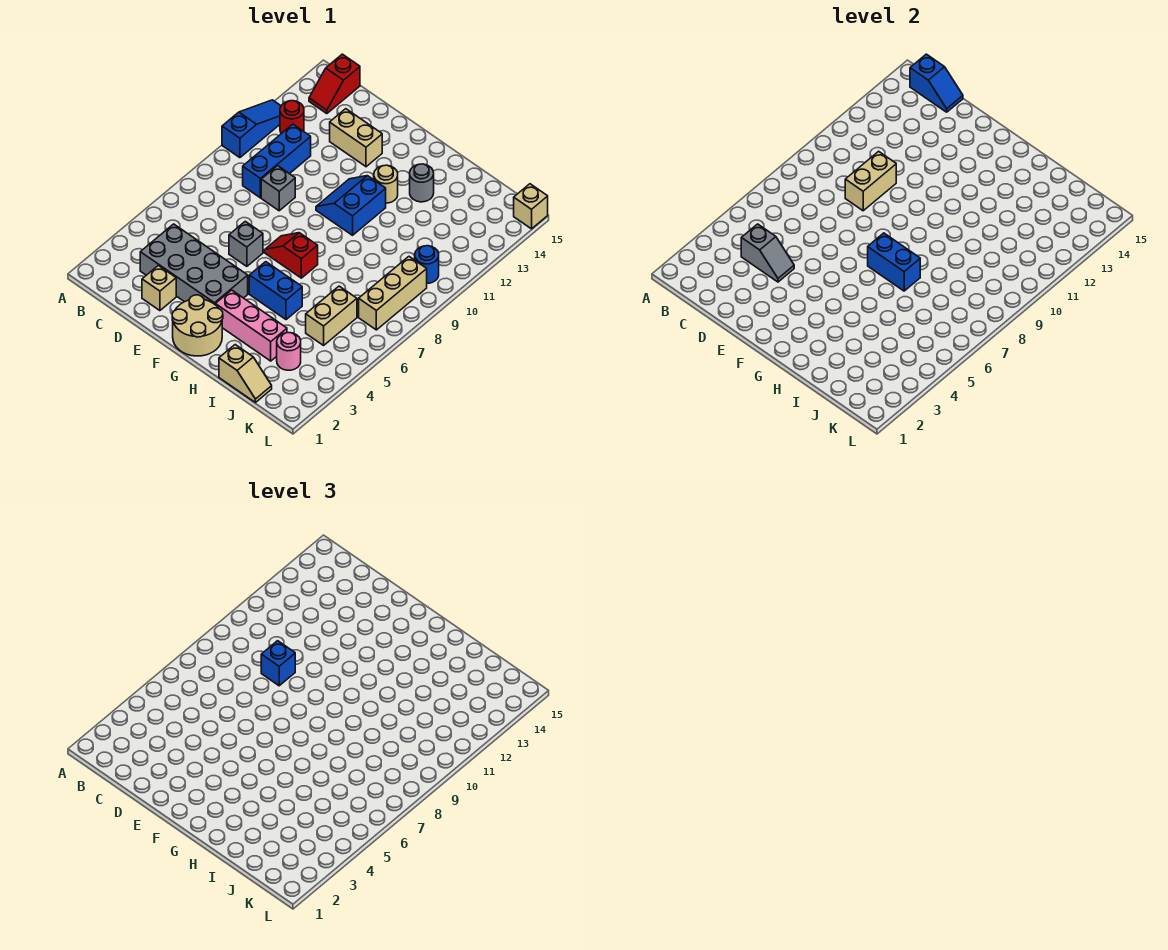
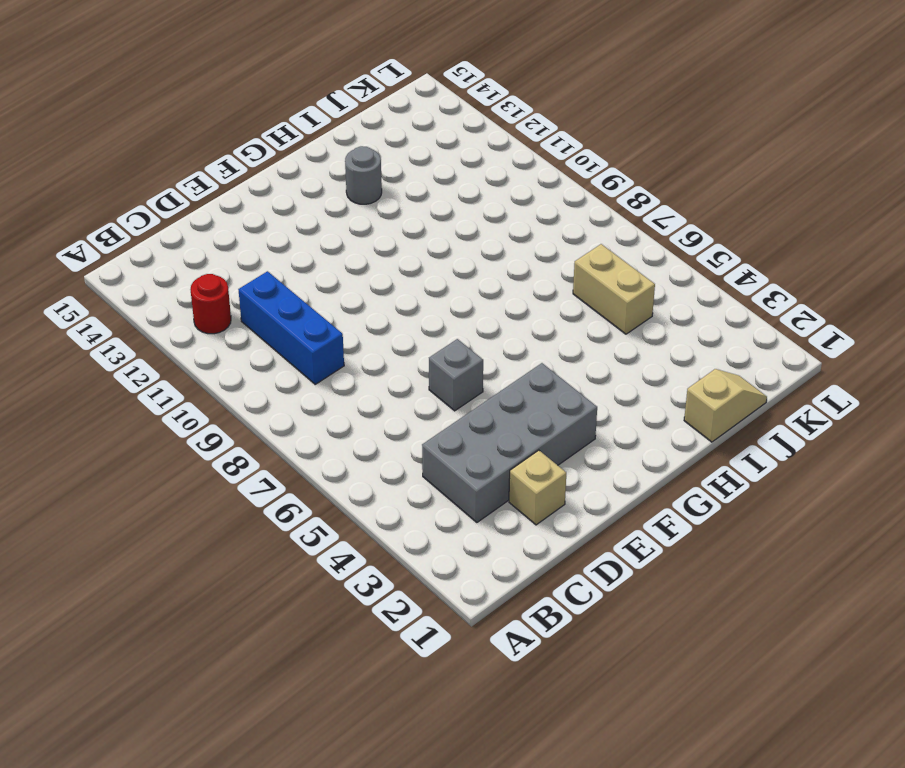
none -> blue 1x3 slope [222,100,281,158]
none -> red 1x2 slope [309,54,360,114]
none -> grey 1x1 brick [261,166,295,211]

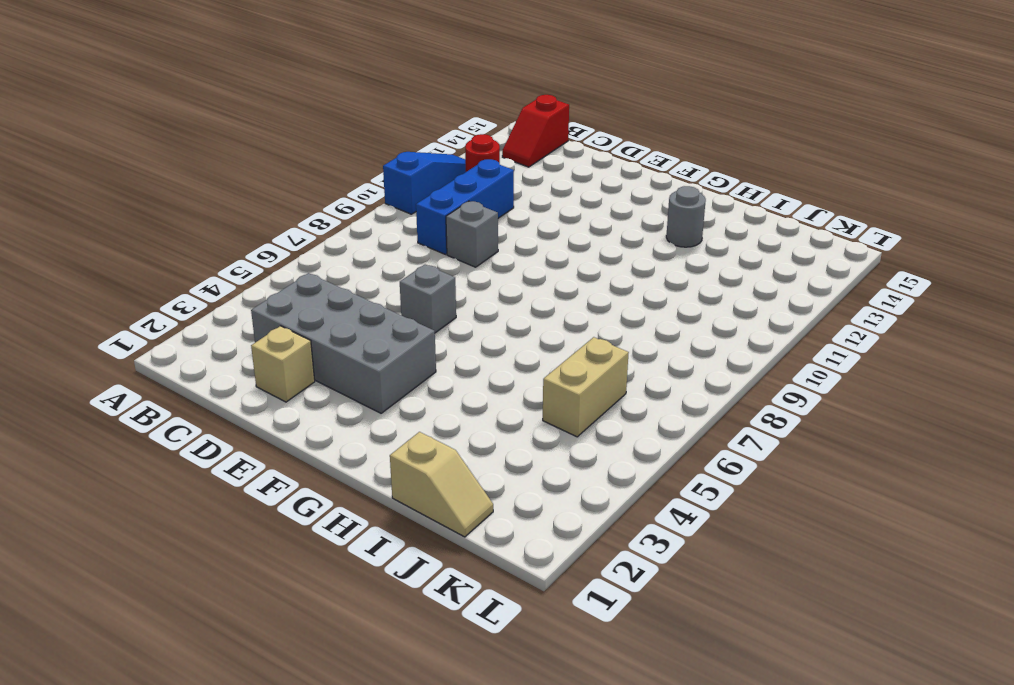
none -> tan 1x2 brick [330,109,382,167]
none -> tan 2x2 round brick [172,295,223,356]
none -> red 1x2 slope [265,233,318,278]

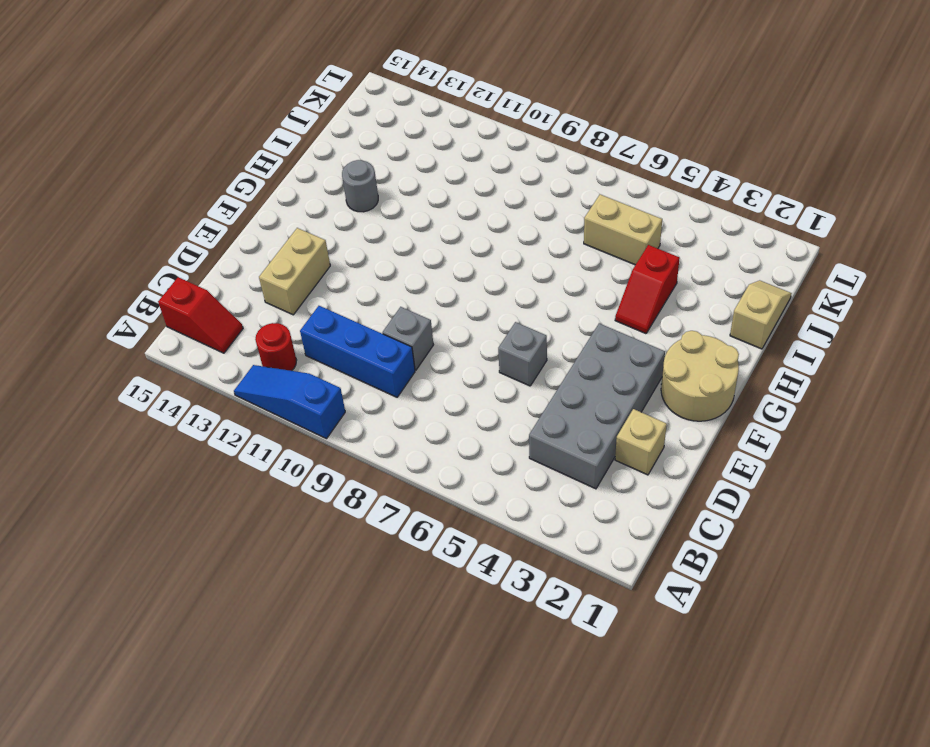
red 1x2 slope [615,245,680,334] -> red 1x2 slope moved to [265,233,318,278]
none -> blue 2x2 slope [316,176,386,235]
none -> pink 1x3 brick [215,290,287,361]
none -> blue 1x2 brick [249,262,302,320]

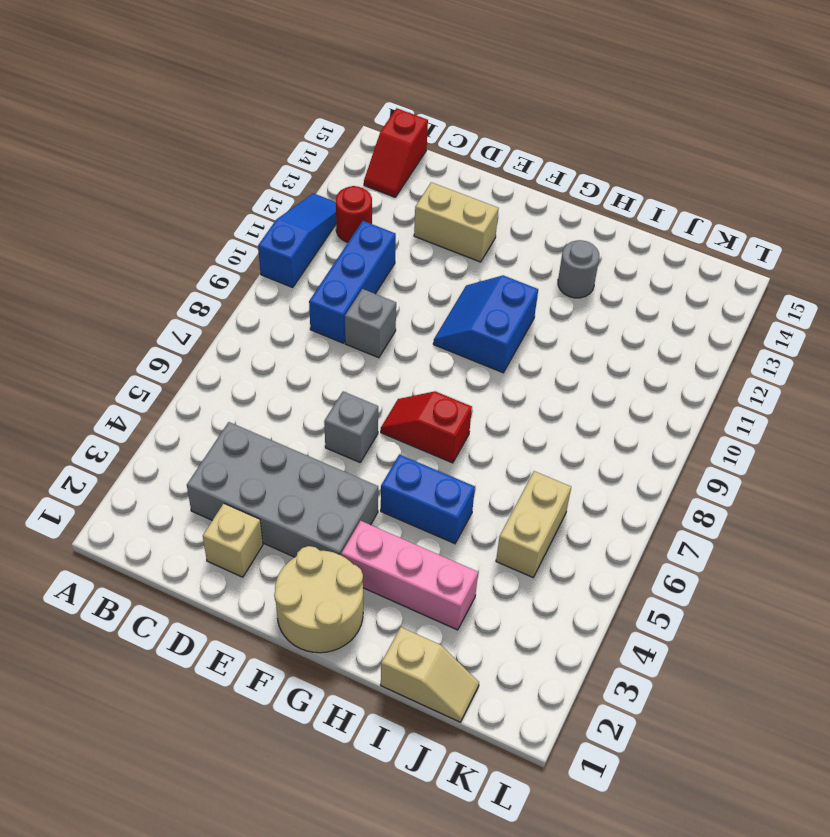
none -> tan 1x1 round brick [374,165,398,203]
none -> pink 1x1 round brick [277,333,301,370]
none -> tan 1x3 brick [359,257,427,330]

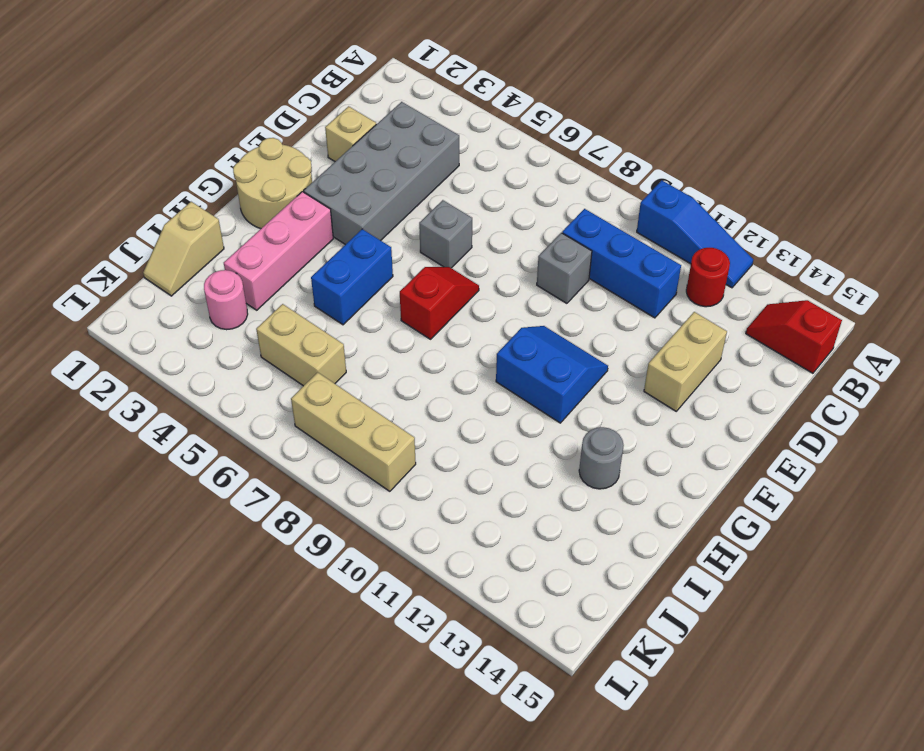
none -> tan 1x1 round brick [374,165,398,203]
none -> blue 1x1 round brick [415,246,439,283]
none -> tan 1x1 brick [514,184,548,229]

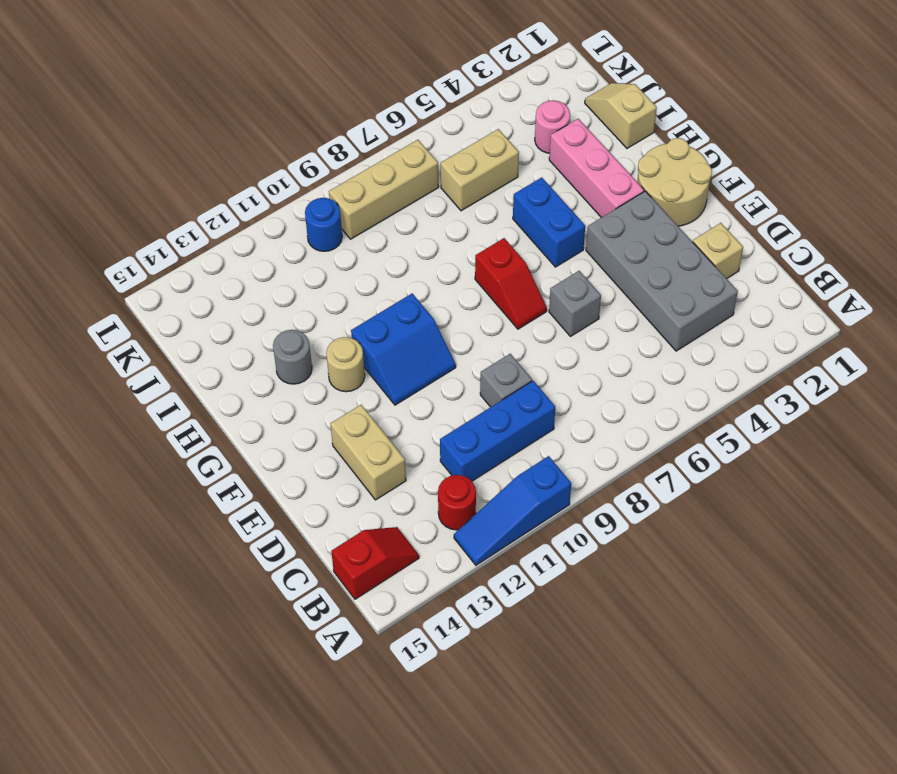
none -> tan 1x1 brick [514,184,548,229]
none -> blue 1x2 slope [910,54,963,112]
none -> grey 1x2 slope [741,224,794,282]

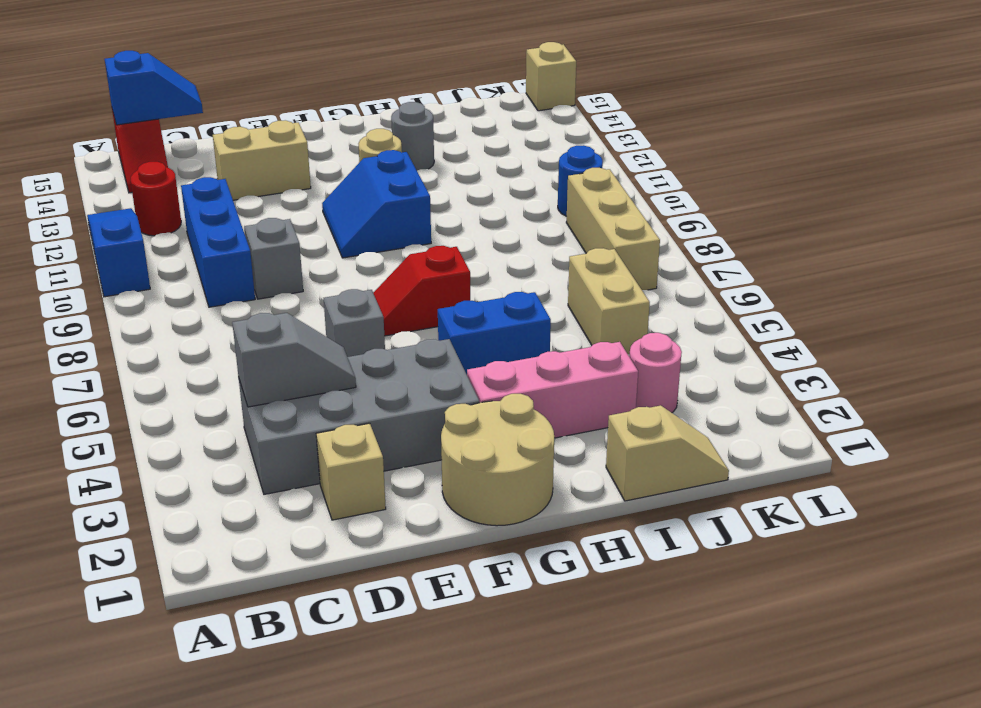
none -> tan 1x2 brick [845,151,896,211]
none -> blue 1x2 brick [868,233,920,291]
none -> blue 1x1 brick [261,641,295,686]

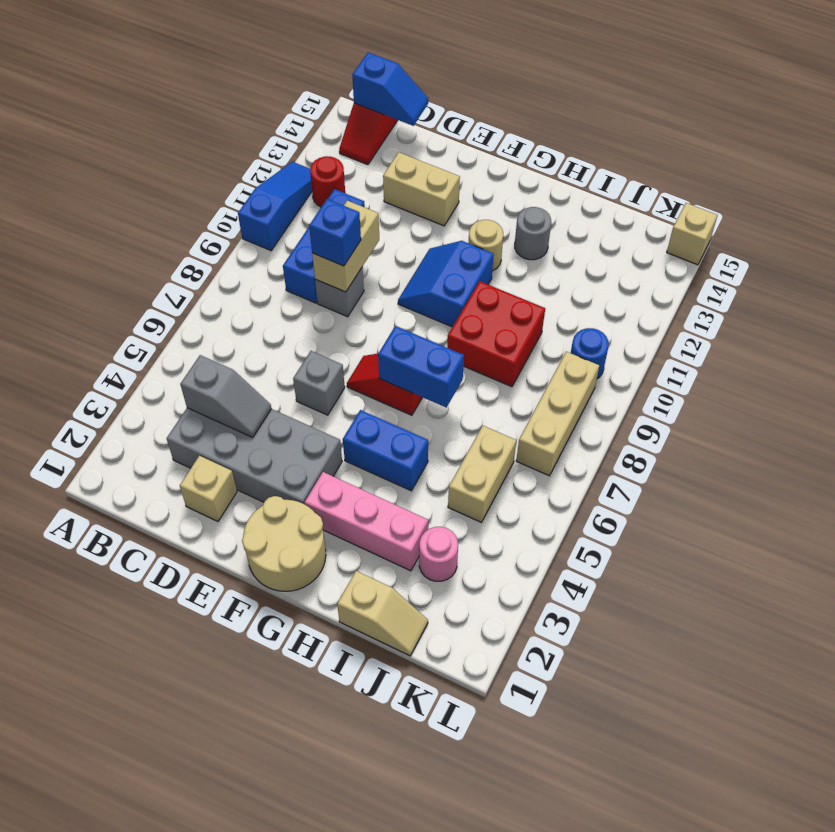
red 2x2 brick [447,281,545,387] -> none

